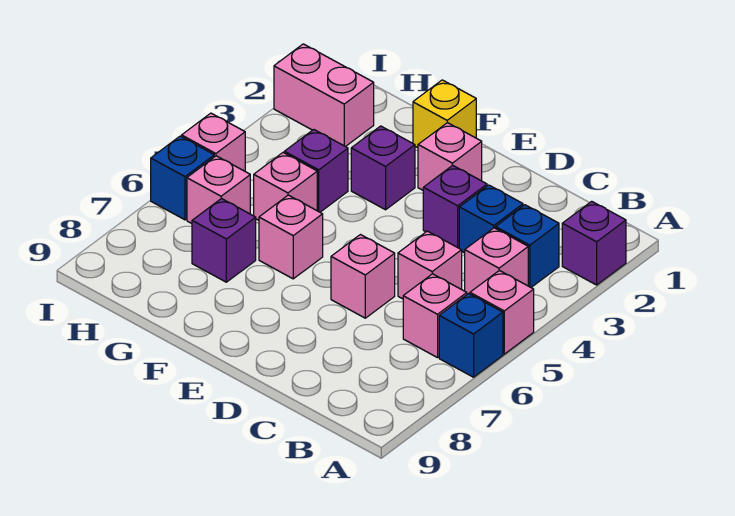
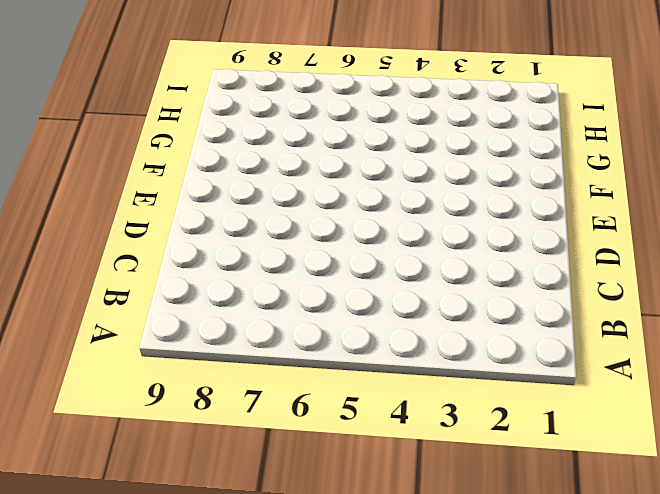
none -> purple 1x1 brick [562,201,626,285]
none -> pink 1x1 brick [470,271,534,354]
none -> blue 1x1 brick [439,294,503,377]

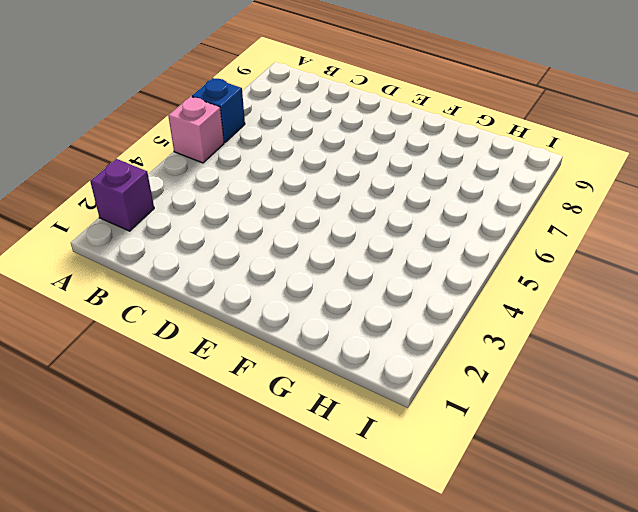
none -> blue 1x1 brick [496,205,559,287]
none -> pink 1x1 brick [465,228,528,294]
none -> pink 1x1 brick [403,274,467,358]

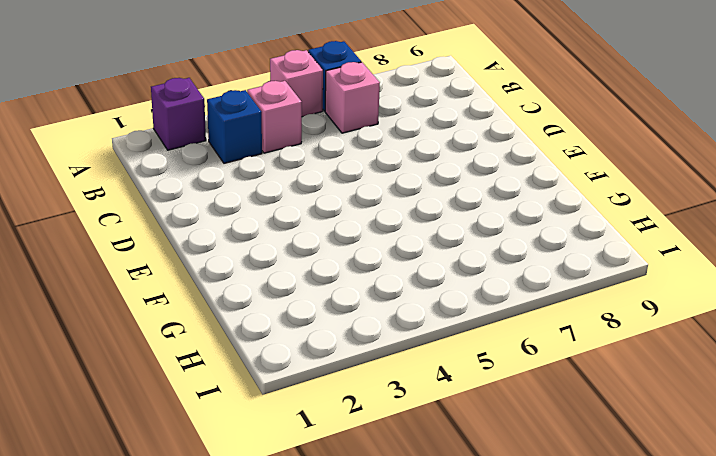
none -> blue 1x1 brick [459,185,523,253]
none -> pink 1x1 brick [398,231,462,299]
none -> purple 1x1 brick [423,165,487,248]

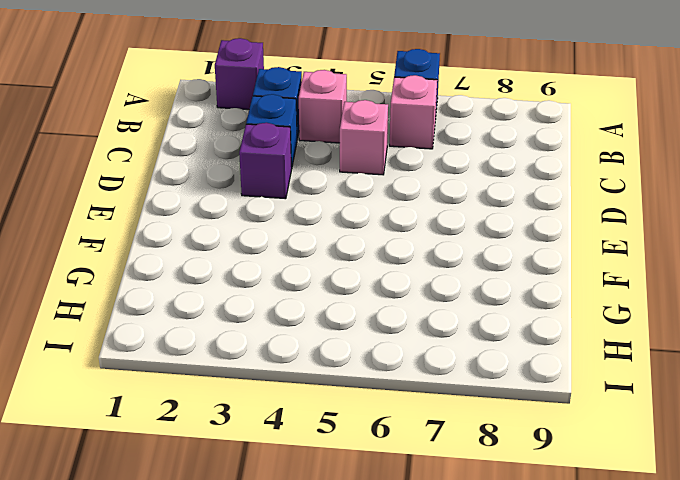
none -> pink 1x1 brick [470,271,534,354]
none -> pink 1x1 brick [331,235,395,318]
none -> pink 1x1 brick [418,123,482,190]

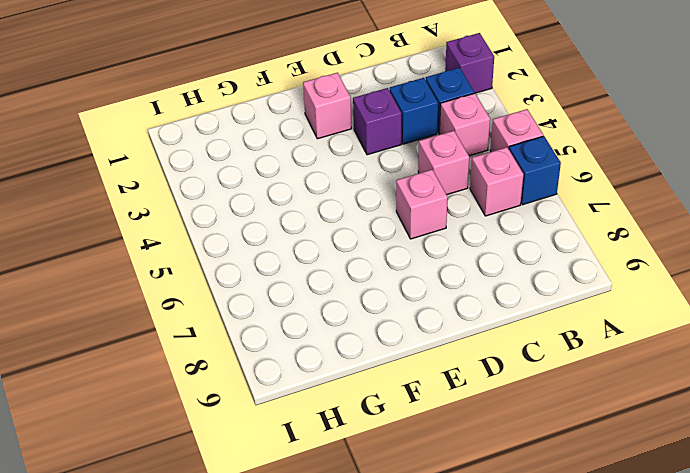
none -> yellow 1x1 brick [413,80,476,148]
none -> purple 1x1 brick [351,126,415,210]
none -> pink 1x1 brick [259,195,323,279]

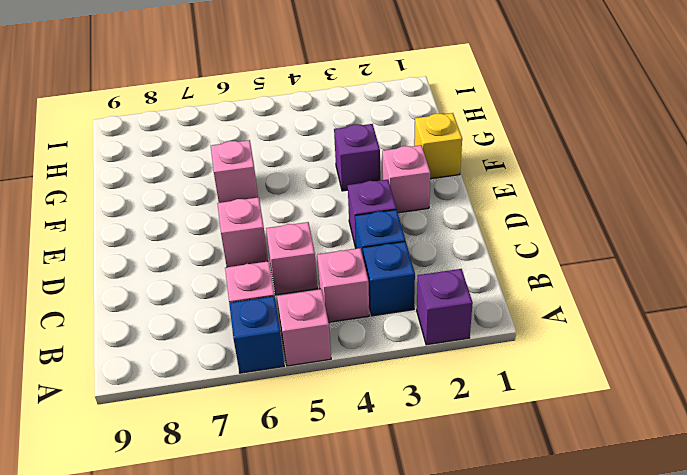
none -> purple 1x1 brick [284,130,348,212]
none -> pink 1x1 brick [254,153,317,220]
none -> purple 1x1 brick [192,198,256,282]

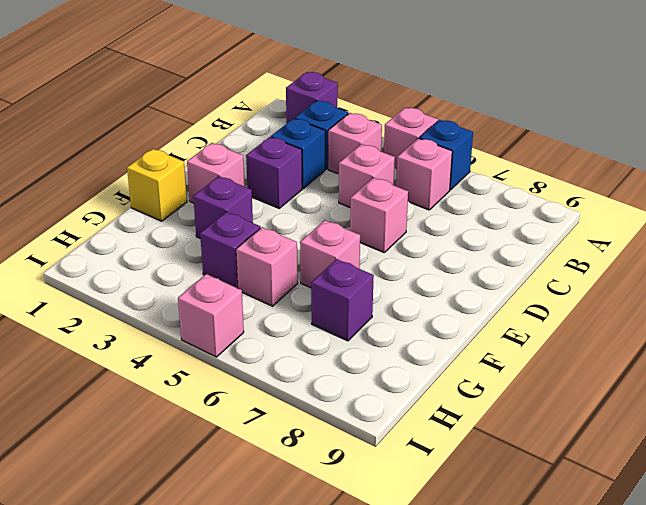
none -> pink 1x2 brick [274,44,374,147]
none -> pink 1x1 brick [187,156,250,224]
none -> blue 1x1 brick [151,136,214,220]

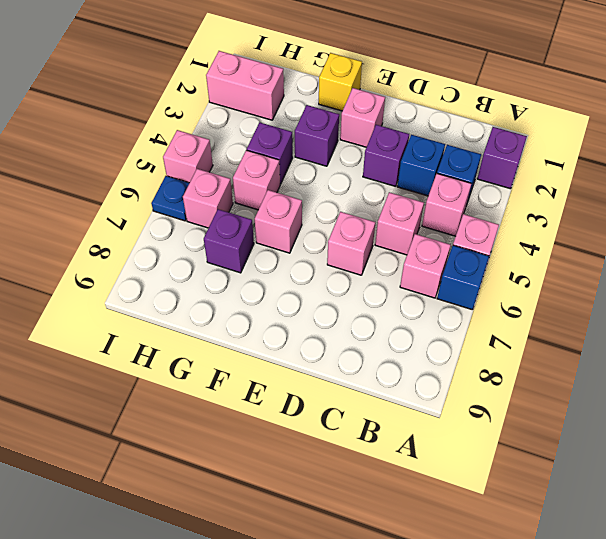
blue 1x1 plate [151,176,189,221] -> blue 1x1 brick [151,136,214,220]

